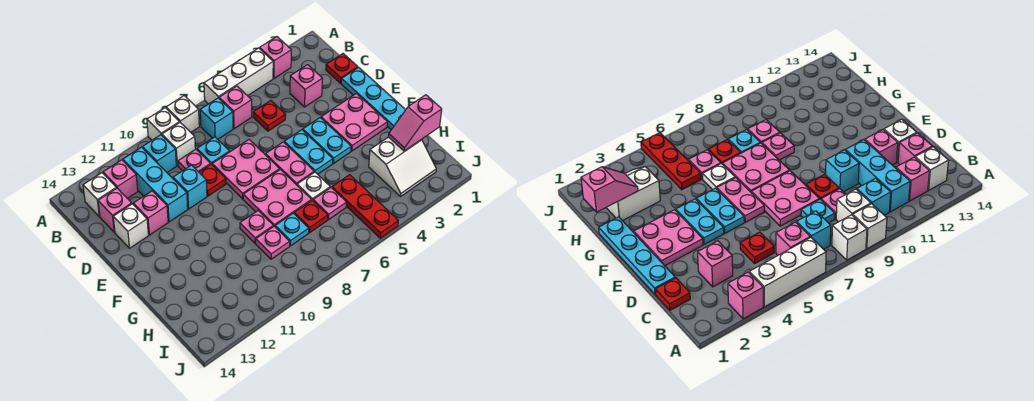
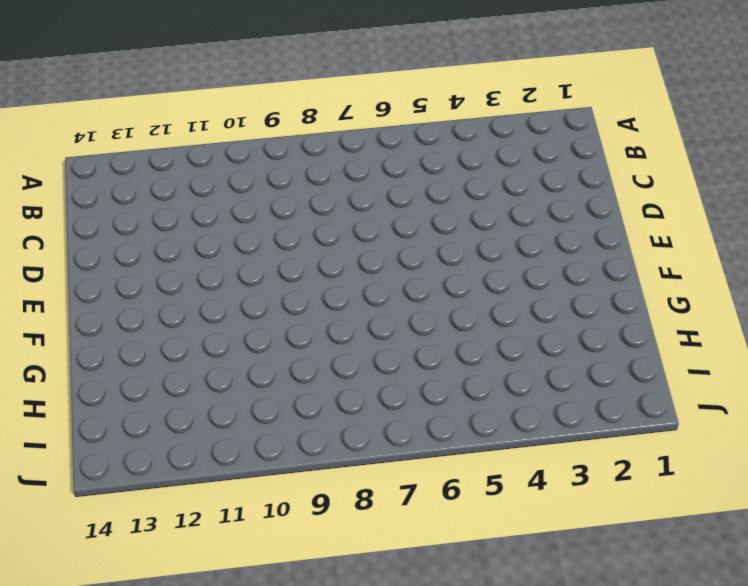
none -> pink 1x1 brick [260,37,291,78]
none -> white 1x3 brick [204,48,273,104]
none -> white 1x1 brick [166,96,199,132]
none -> white 1x1 brick [147,108,180,140]

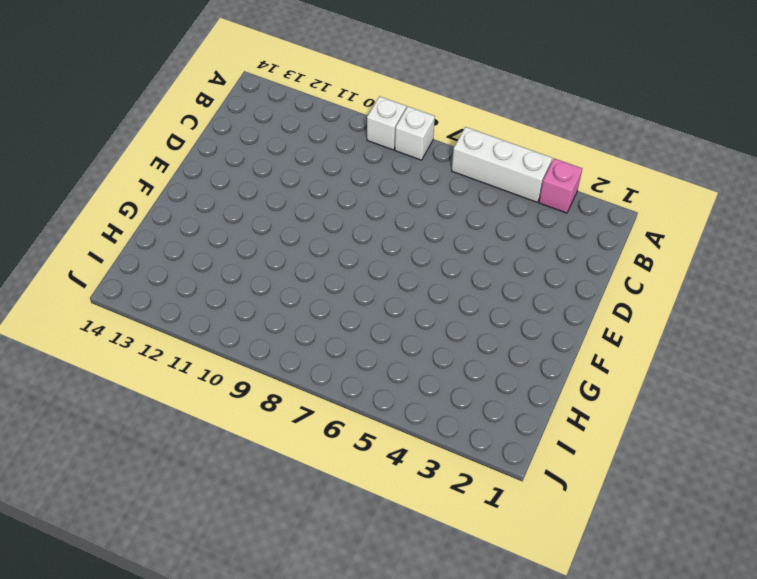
none -> pink 1x1 brick [219,86,252,129]
none -> cyan 1x1 brick [200,98,233,139]
none -> white 1x1 brick [162,123,195,166]
none -> cyan 1x1 brick [143,135,176,172]

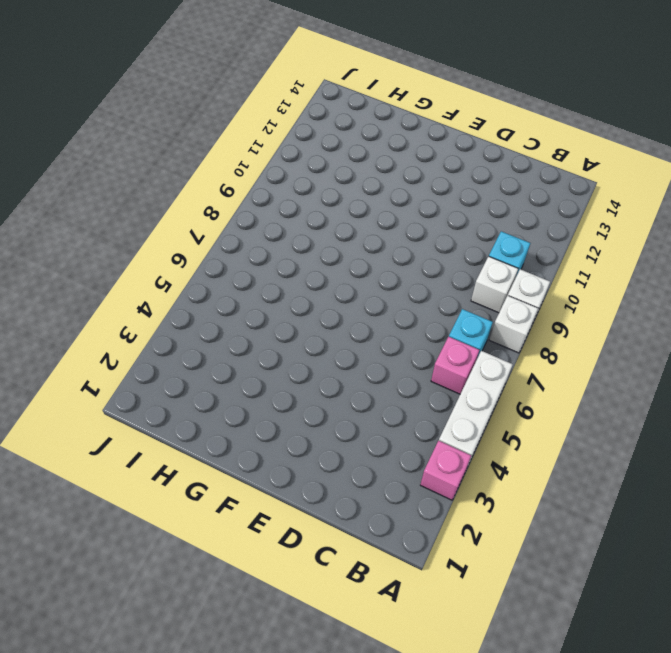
none -> cyan 1x3 brick [123,147,188,222]
none -> pink 1x1 brick [103,160,138,198]
none -> white 1x1 brick [83,173,116,216]
none -> red 1x1 plate [326,54,358,83]

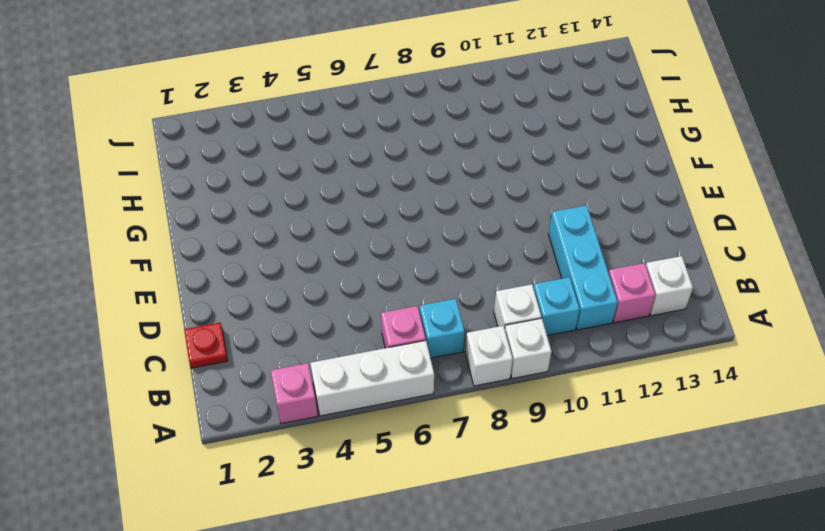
none -> pink 1x1 brick [290,65,323,107]
none -> red 1x1 plate [253,101,286,131]
none -> cyan 1x1 plate [197,137,230,164]
none -> pink 1x1 plate [178,149,211,172]

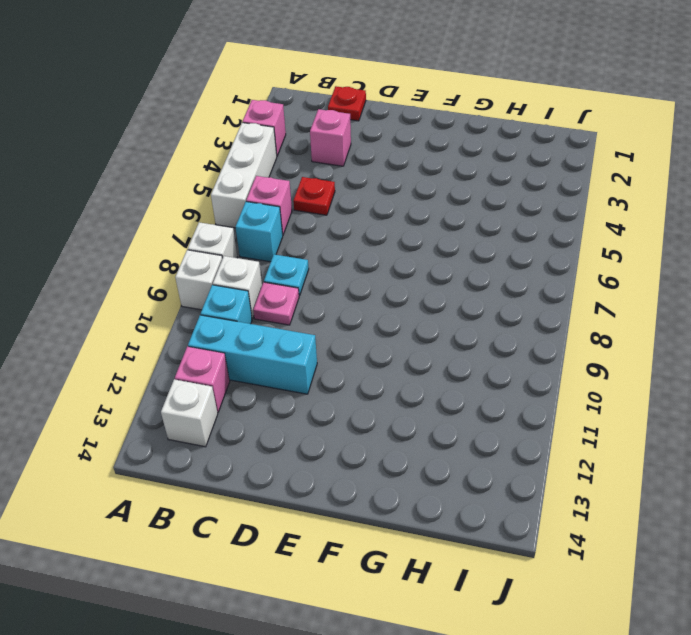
none -> pink 1x1 brick [98,188,132,232]
none -> cyan 1x4 plate [341,68,405,130]
none -> pink 2x2 plate [212,140,280,199]
none -> red 1x1 plate [199,164,226,196]

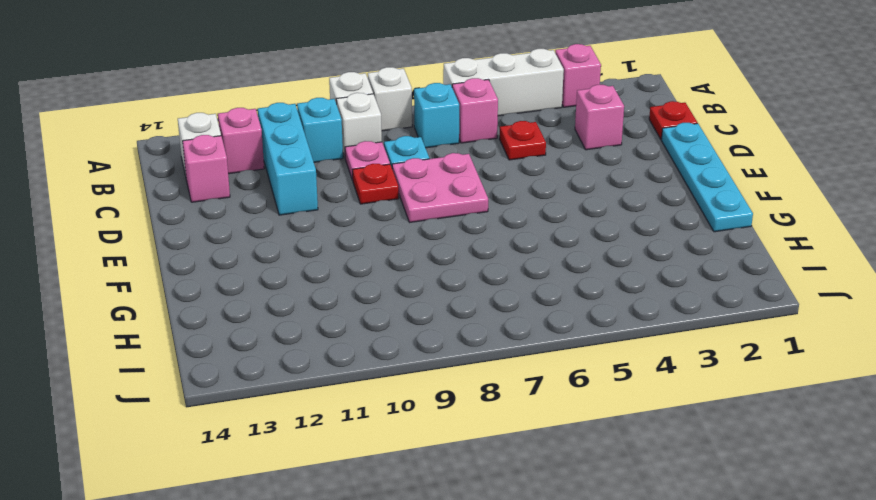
none -> cyan 1x1 brick [173,165,207,209]
none -> pink 1x1 brick [133,191,168,235]
none -> white 1x1 brick [113,204,148,248]
none -> pink 2x2 plate [321,94,387,151]

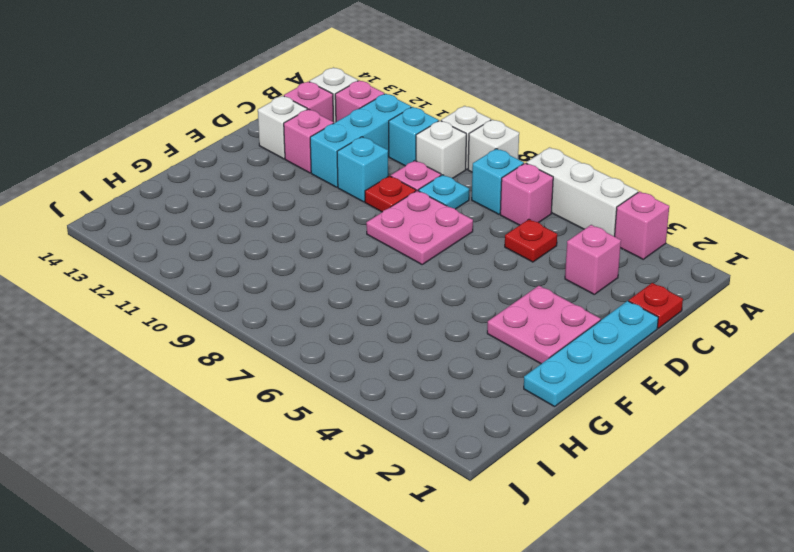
none -> cyan 1x2 plate [303,118,351,163]
none -> cyan 1x2 plate [284,130,333,174]
none -> pink 1x2 plate [266,142,314,185]
none -> pink 2x2 plate [243,169,312,227]

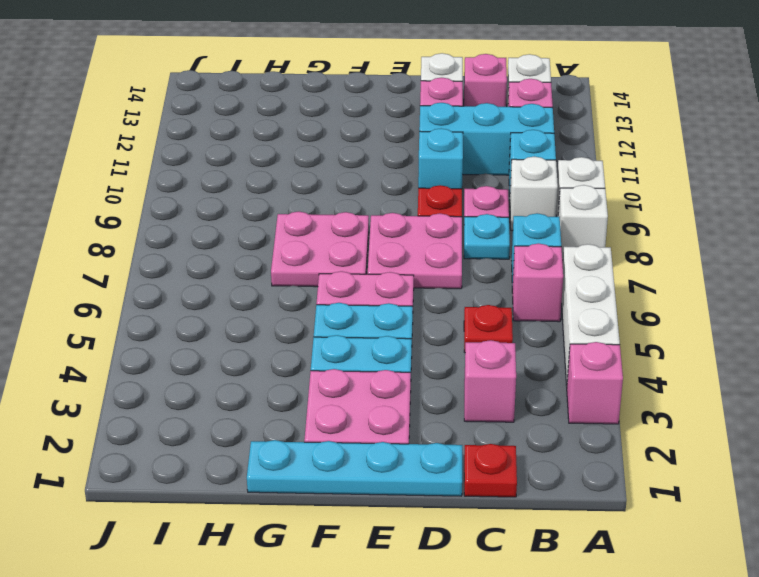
none -> white 1x1 plate [297,172,330,200]
none -> pink 1x1 plate [240,211,273,243]
none -> white 2x2 slope [369,137,436,196]
none -> red 1x3 plate [332,175,398,238]

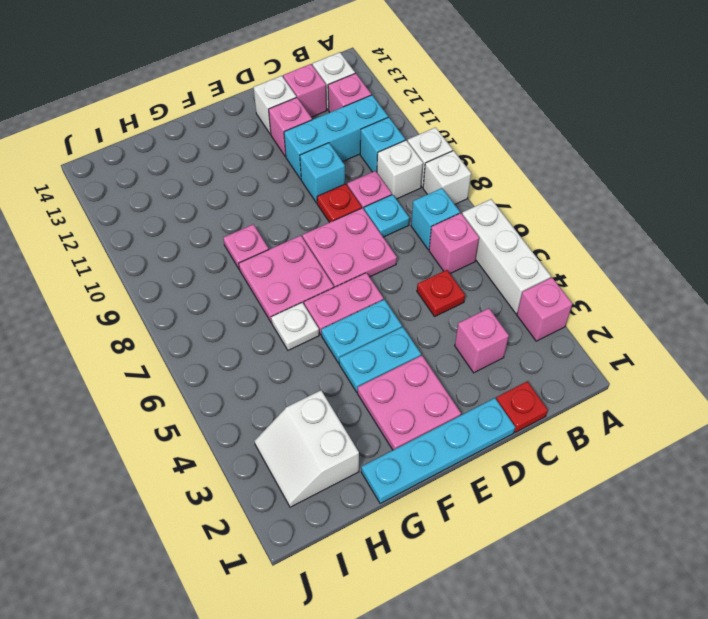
none -> red 1x3 plate [332,175,398,238]
none -> pink 1x1 plate [313,188,347,220]
none -> red 1x1 plate [294,200,328,233]
none -> cyan 1x1 plate [275,213,309,246]

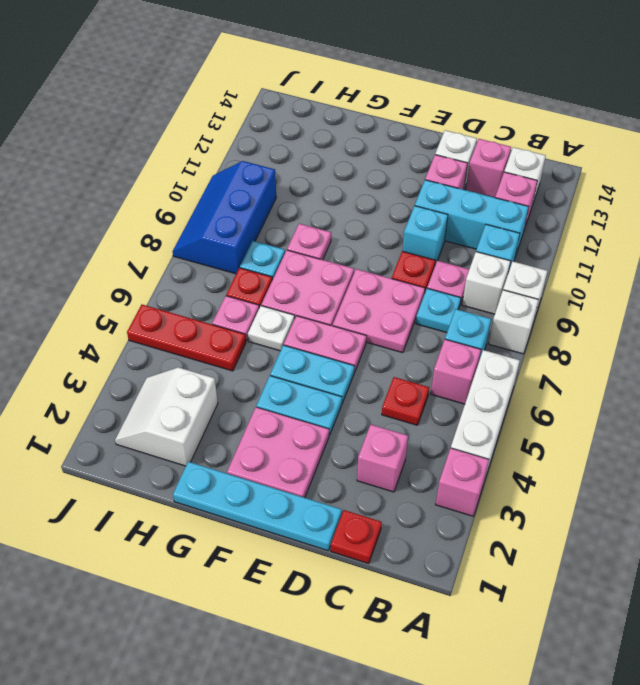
blue 2x3 slope [173,161,276,274] -> none
none -> pink 1x1 plate [256,226,290,259]
none -> pink 1x2 slope [388,95,442,151]

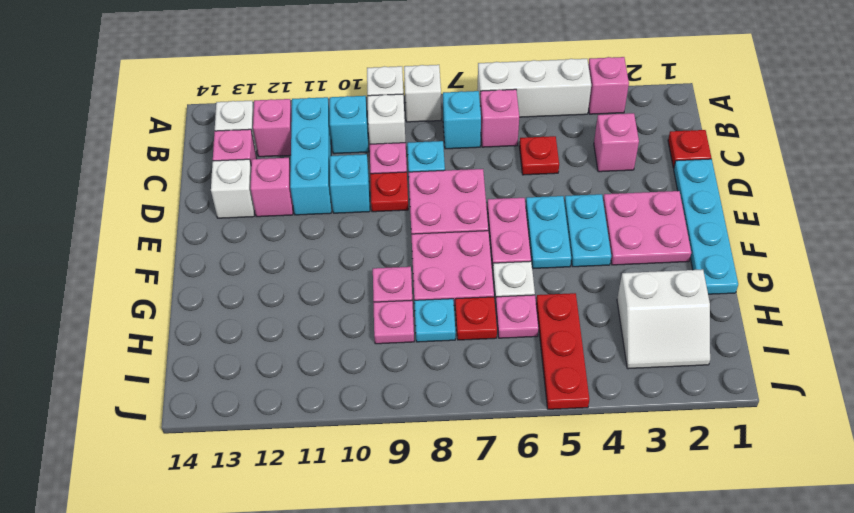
none -> pink 1x2 slope [388,95,442,151]

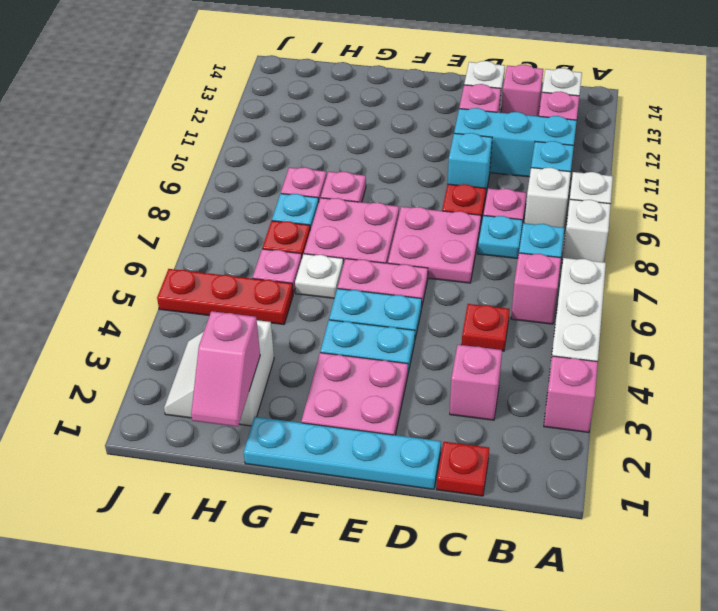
pink 1x2 slope [191,311,260,427] -> pink 1x2 slope turned to [388,95,442,151]

